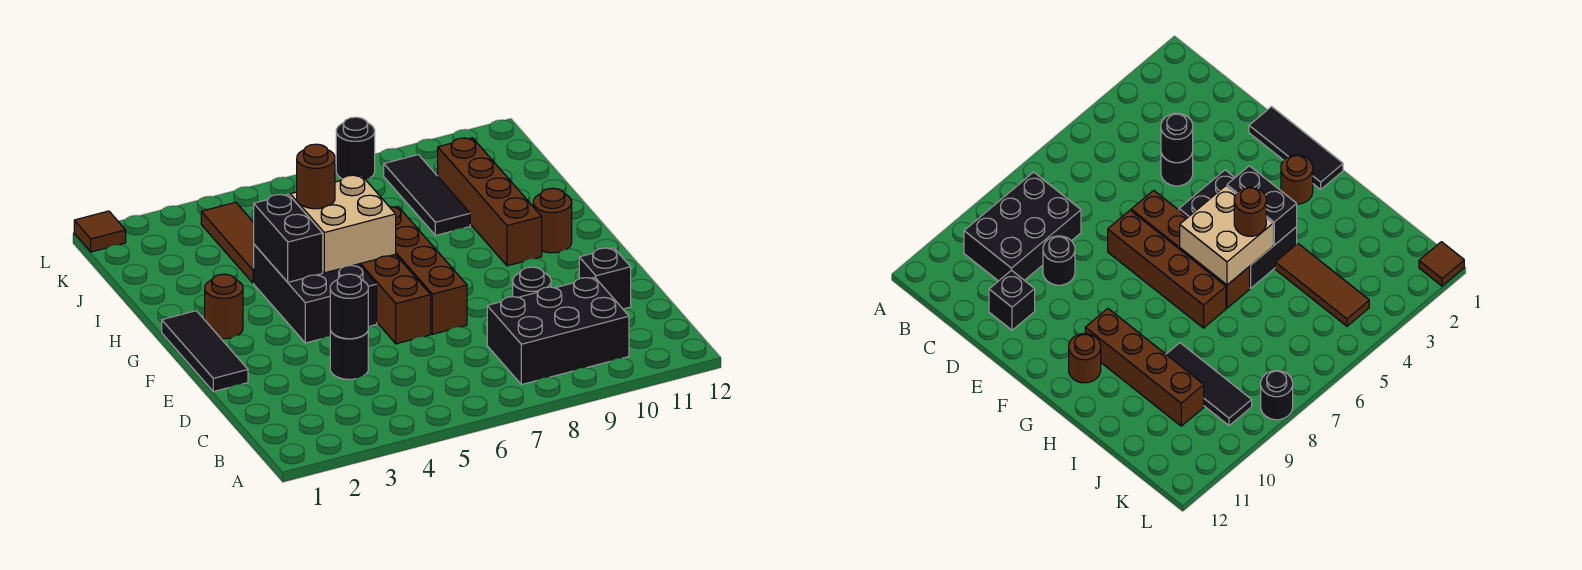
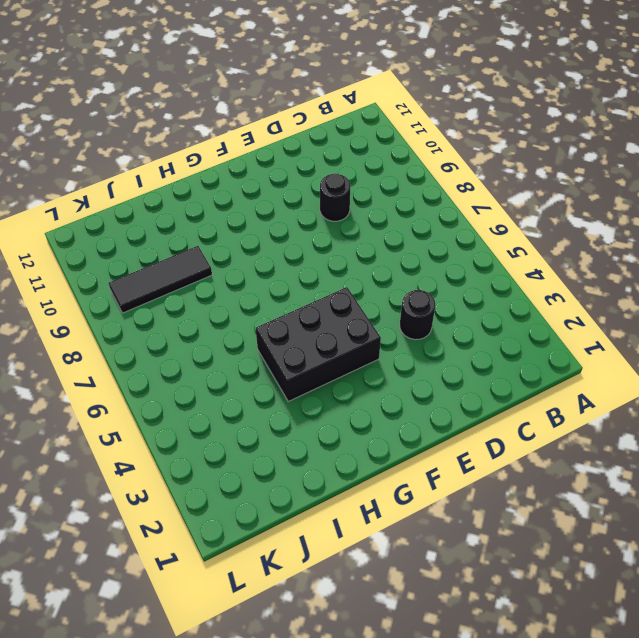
none -> black 2x3 brick [487,277,629,385]
none -> black 1x1 brick [579,248,631,309]
none -> black 1x3 tile [162,311,248,392]

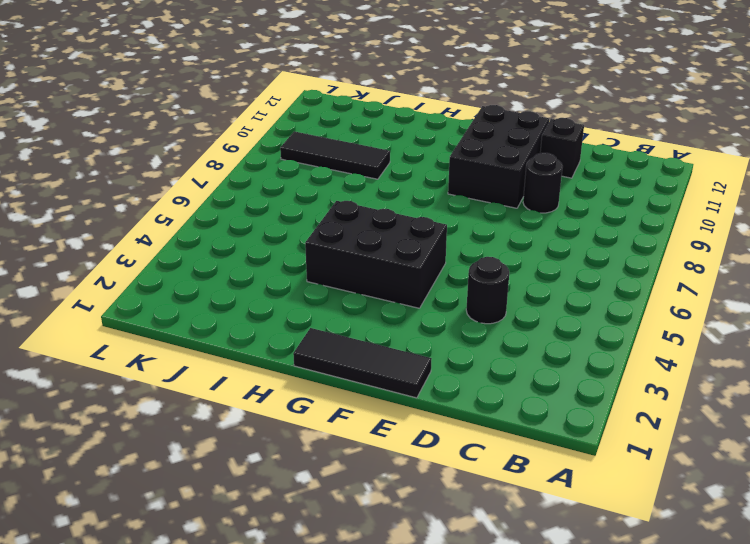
black 2x3 brick [448,105,549,208] -> black 2x3 brick moved to [487,277,629,385]
none -> brown 1x4 brick [359,255,431,344]
none -> brown 1x4 brick [390,206,467,334]
none -> brown 1x1 round brick [205,274,243,339]

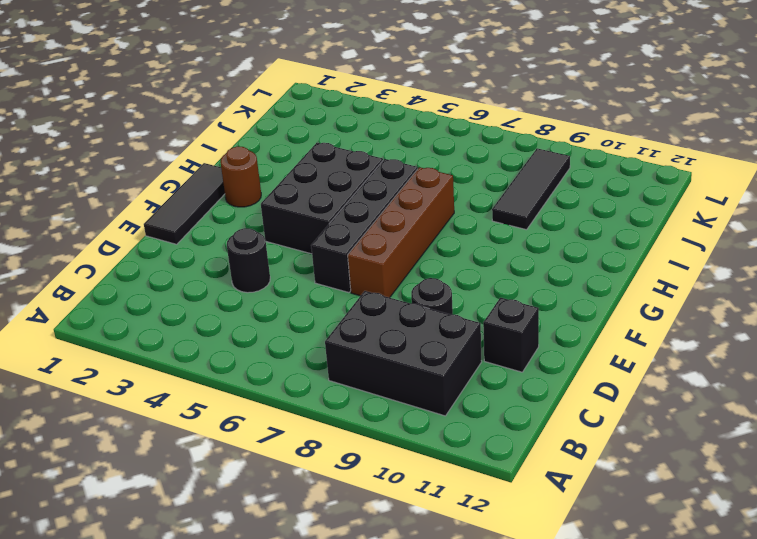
black 1x4 brick [311,159,418,293] -> brown 1x4 brick [359,255,431,344]
none -> brown 1x4 brick [438,138,542,266]
none -> brown 1x1 round brick [533,188,572,253]
none -> brown 1x3 tile [201,202,254,283]

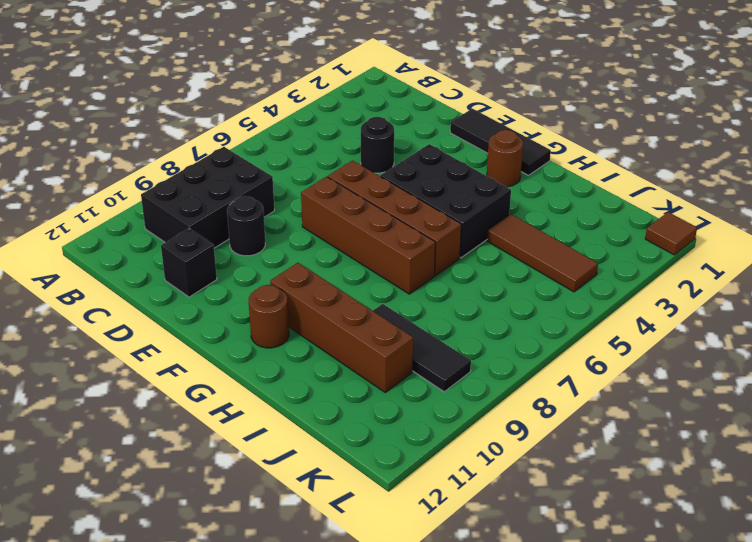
none -> black 1x1 round brick [336,117,375,180]
none -> black 1x1 round brick [330,274,368,339]
none -> black 1x2 brick [254,194,323,282]

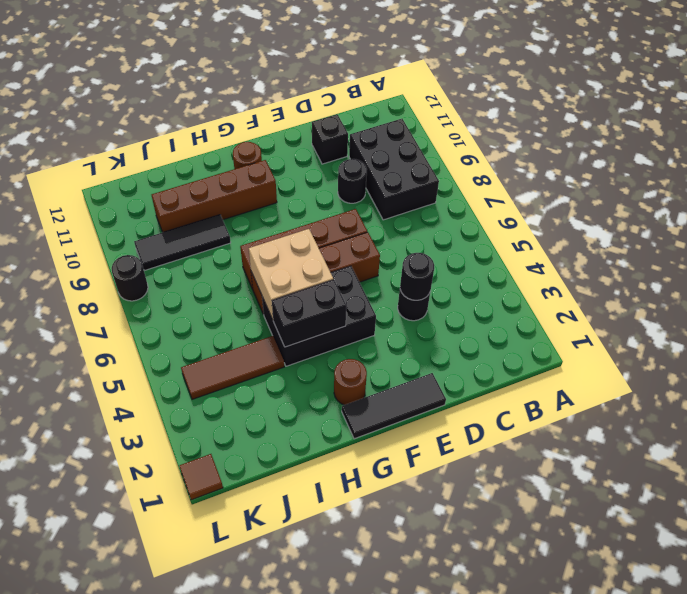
none -> brown 1x1 round brick [297,144,335,209]

